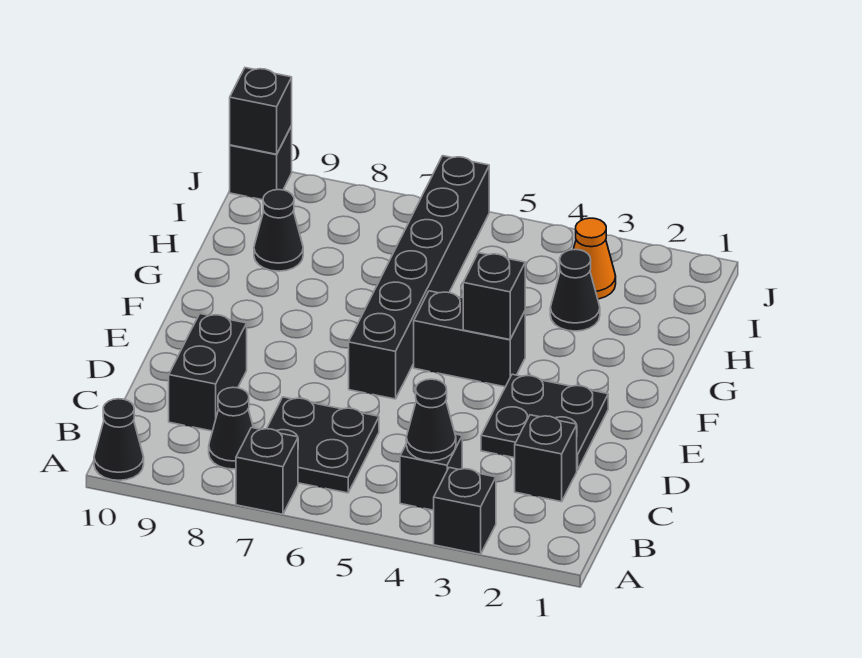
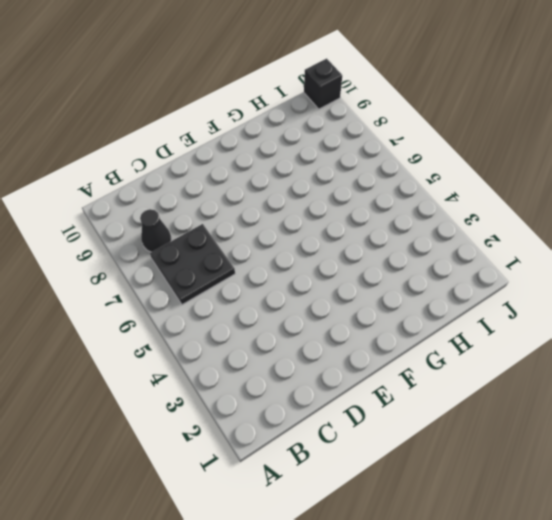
none -> black 1x1 brick [434,468,496,554]
none -> black 1x1 brick [236,428,298,514]
none -> black 1x1 cone [94,399,144,480]

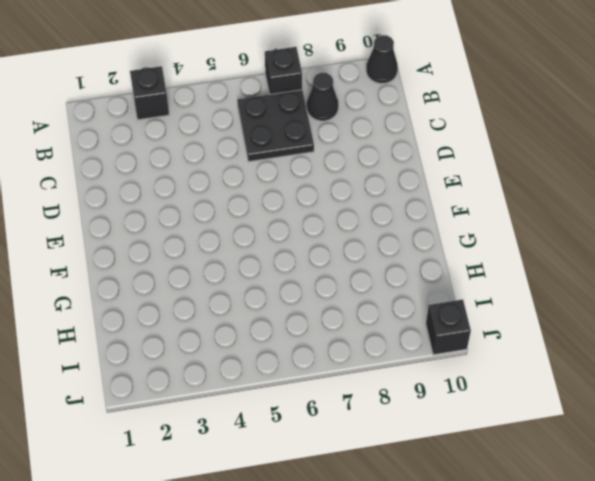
none -> black 1x1 brick [400,434,462,510]
none -> black 1x1 brick [515,415,577,502]
none -> black 1x2 brick [169,314,247,431]

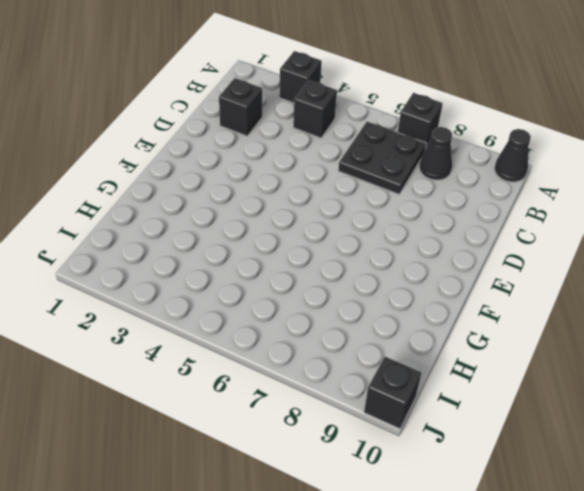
none -> black 1x2 brick [169,314,247,431]
none -> black 2x2 plate [481,374,608,470]
none -> black 1x6 brick [349,156,489,399]

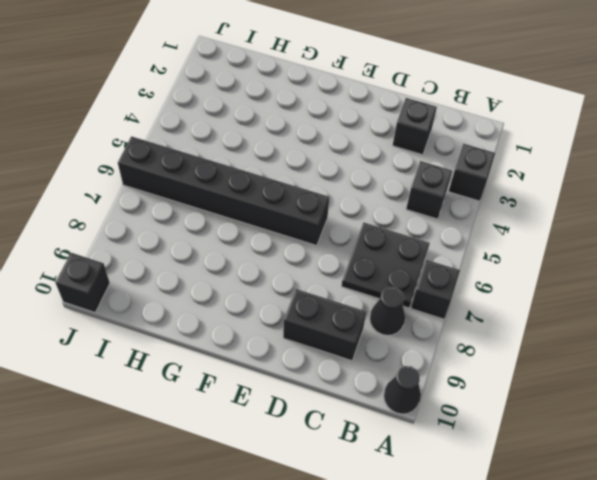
none -> black 2x2 plate [481,374,608,470]
none -> black 1x2 brick [414,291,525,387]
none -> black 1x1 cone [550,250,600,331]

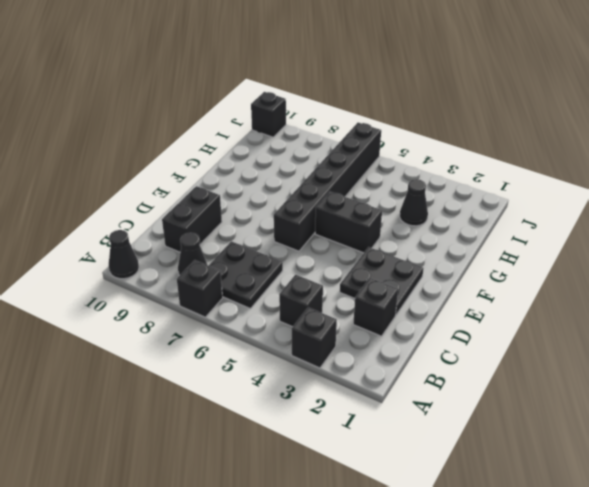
none -> black 1x1 cone [254,190,303,271]
none -> orange 1x1 cone [573,218,616,299]
none -> black 1x1 cone [406,379,456,461]

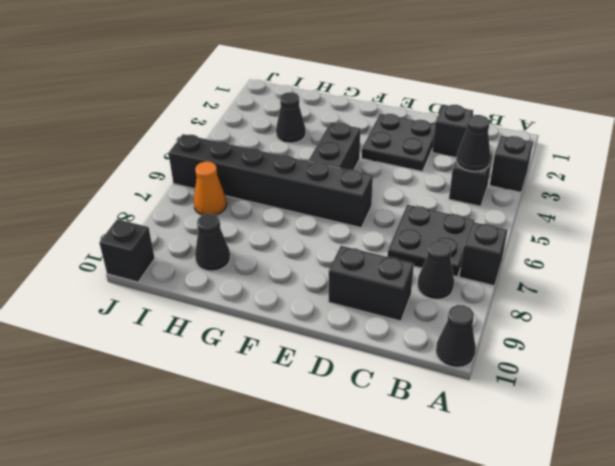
orange 1x1 cone [194,162,227,215] -> orange 1x1 cone moved to [573,218,616,299]
none -> black 1x1 brick [463,253,525,340]
none -> black 1x1 brick [230,68,292,154]

